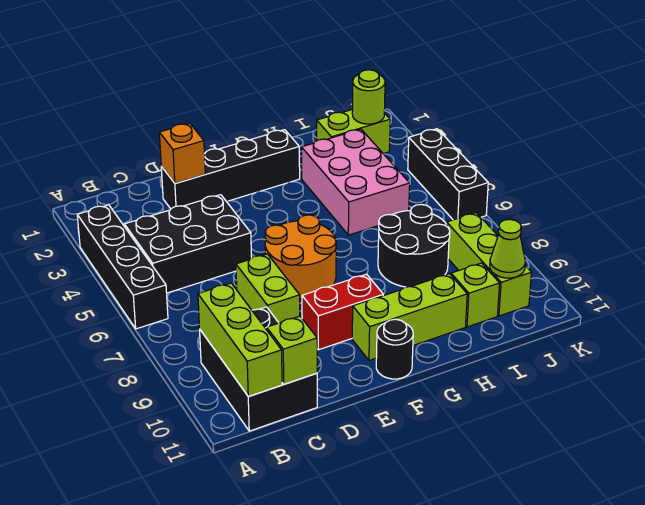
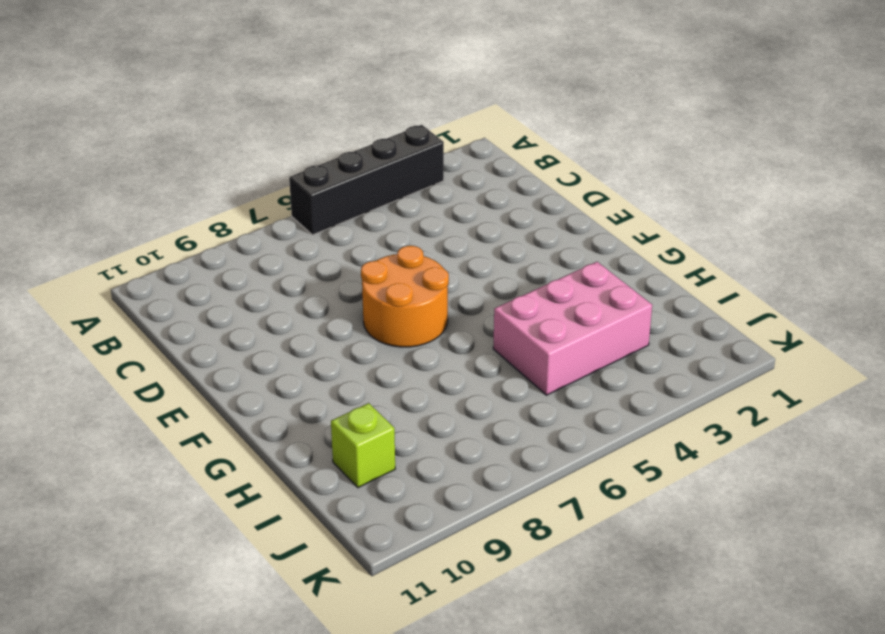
none -> black 2x3 brick [124,195,252,293]
none -> black 2x3 brick [200,307,317,431]
none -> black 1x4 brick [161,130,300,209]

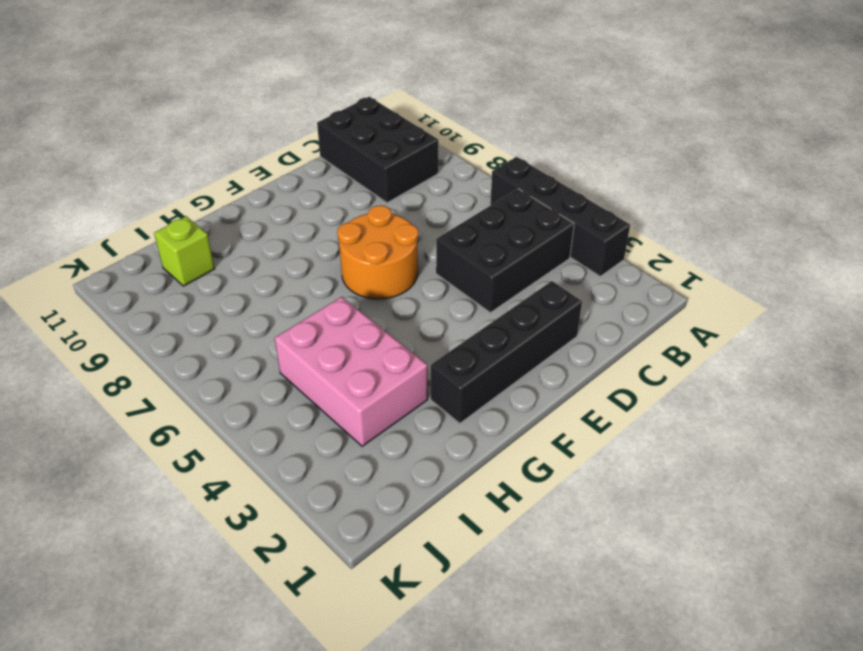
none -> lime 1x2 brick [236,254,300,323]
none -> red 1x2 brick [302,274,383,350]
none -> lime 1x3 brick [352,274,467,361]

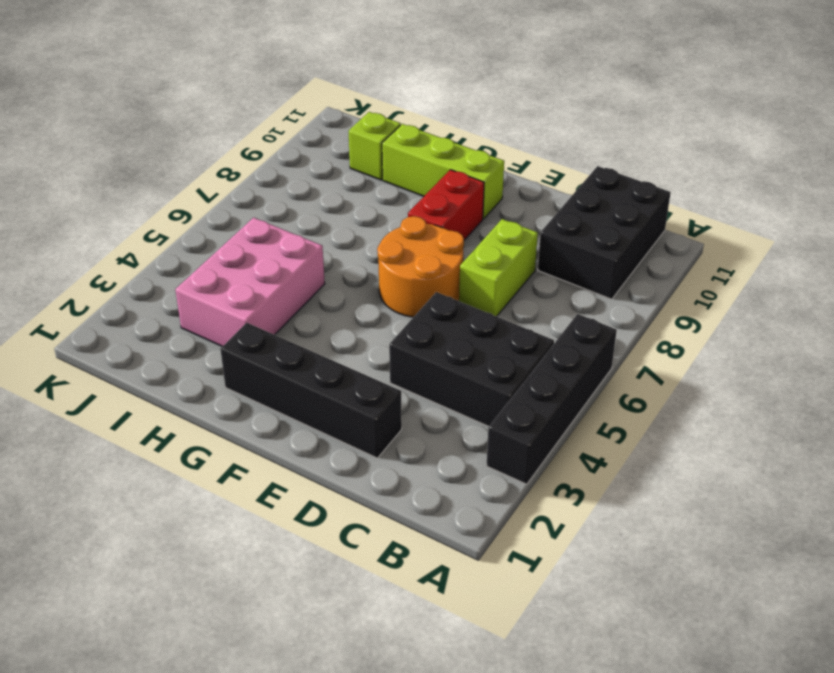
red 1x2 brick [408,170,484,240] -> red 1x2 brick turned to [302,274,383,350]
none -> black 1x1 round brick [376,319,413,379]
none -> black 2x2 round brick [378,204,450,287]
none -> lime 1x2 brick [317,109,390,154]

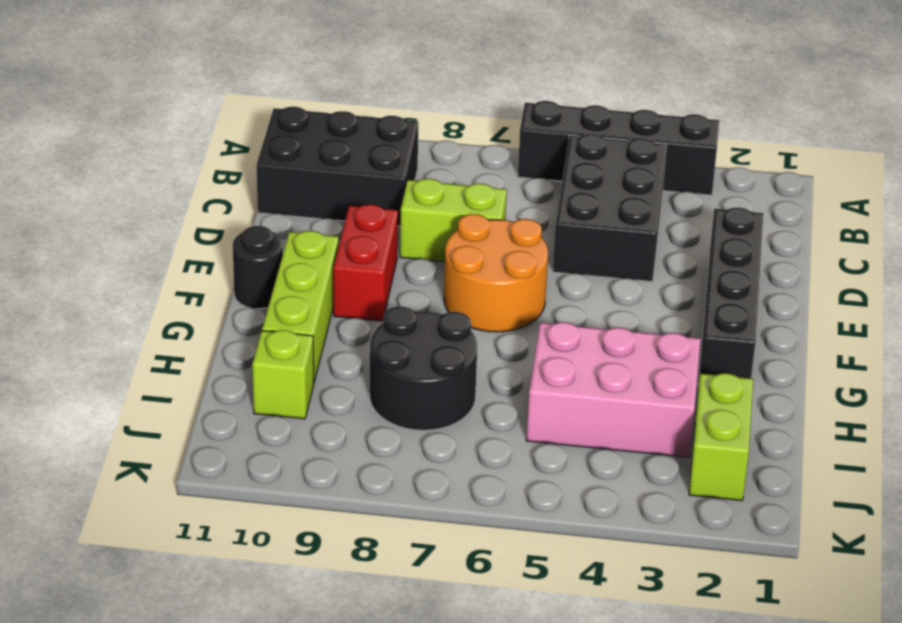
none -> lime 1x3 brick [447,213,531,316]
none -> black 1x3 brick [408,129,488,220]
none -> lime 1x3 brick [198,283,282,397]

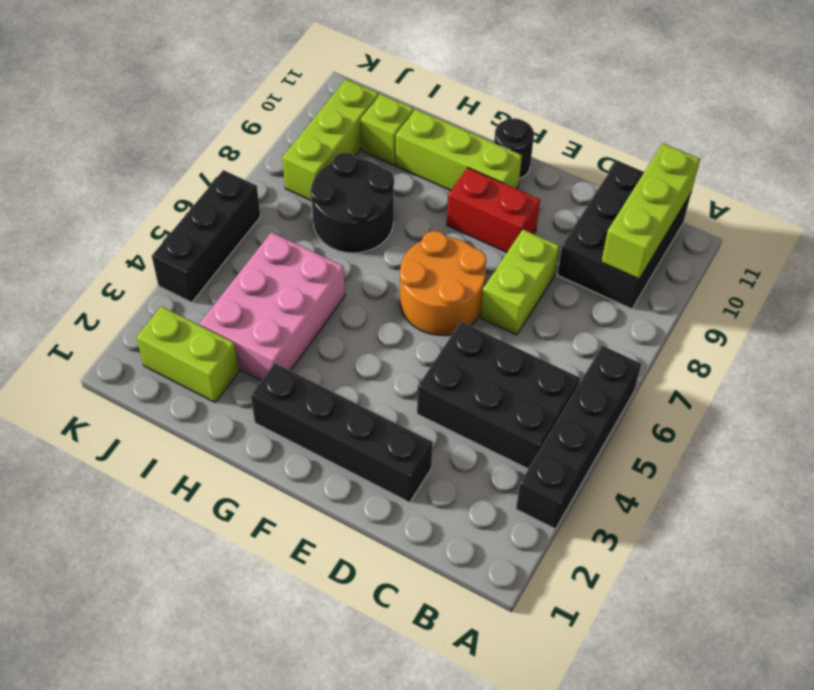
none -> lime 1x1 brick [267,316,317,384]
none -> orange 1x1 brick [159,123,205,183]
none -> lime 1x1 round brick [352,70,385,124]

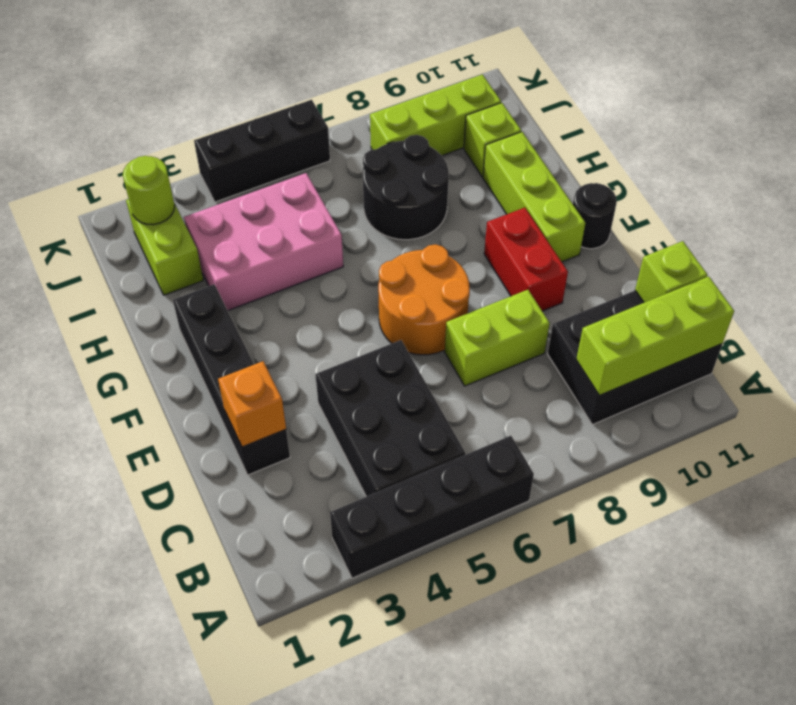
none -> lime 1x1 cone [490,219,525,278]

